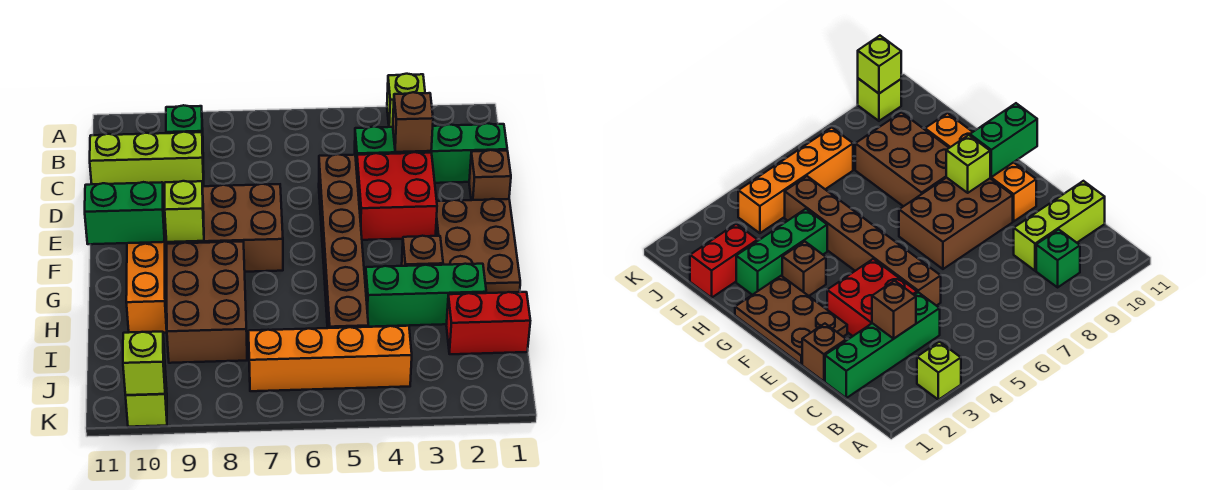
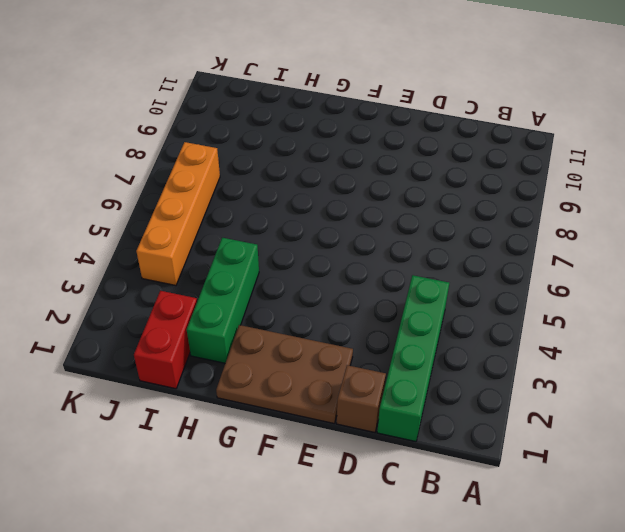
none -> lime 1x1 brick [387,74,425,127]
none -> green 1x1 brick [166,105,203,143]
none -> lime 1x3 brick [90,132,204,188]

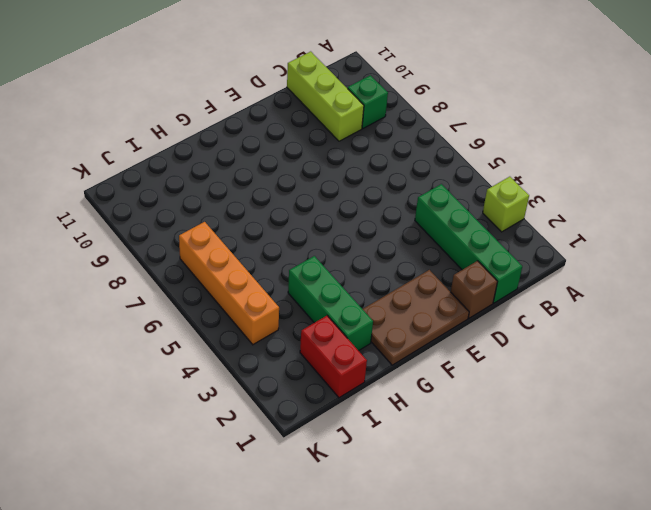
none -> red 2x2 brick [357,152,437,240]
none -> brown 1x6 brick [319,154,368,328]
none -> brown 2x3 brick [167,184,283,272]

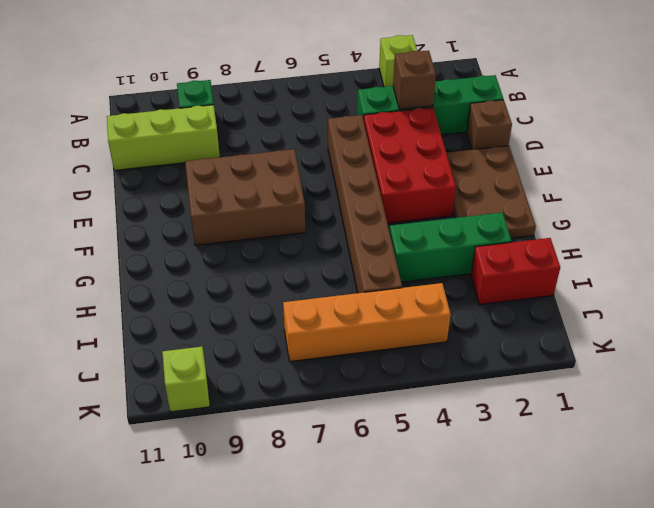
red 2x3 brick [364,107,456,223] -> red 2x2 brick [357,152,437,240]
none -> orange 1x4 brick [126,187,167,333]
none -> brown 1x1 brick [402,236,443,266]
none -> brown 2x3 brick [167,241,247,363]

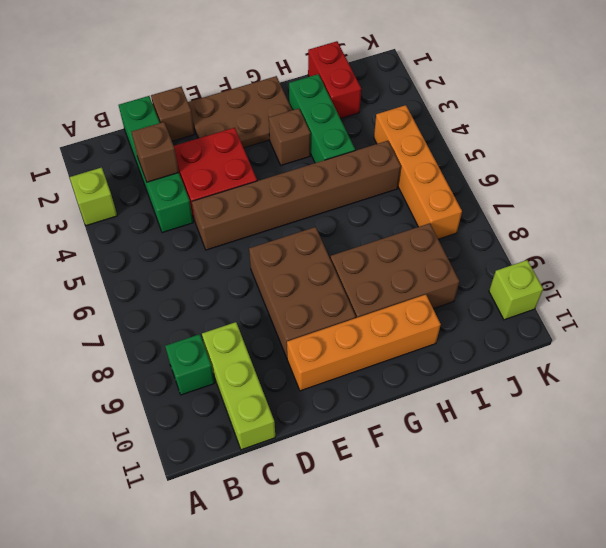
none -> lime 1x1 brick [164,181,204,242]
none -> green 1x2 brick [85,182,165,244]
none -> lime 1x1 brick [123,332,165,395]

